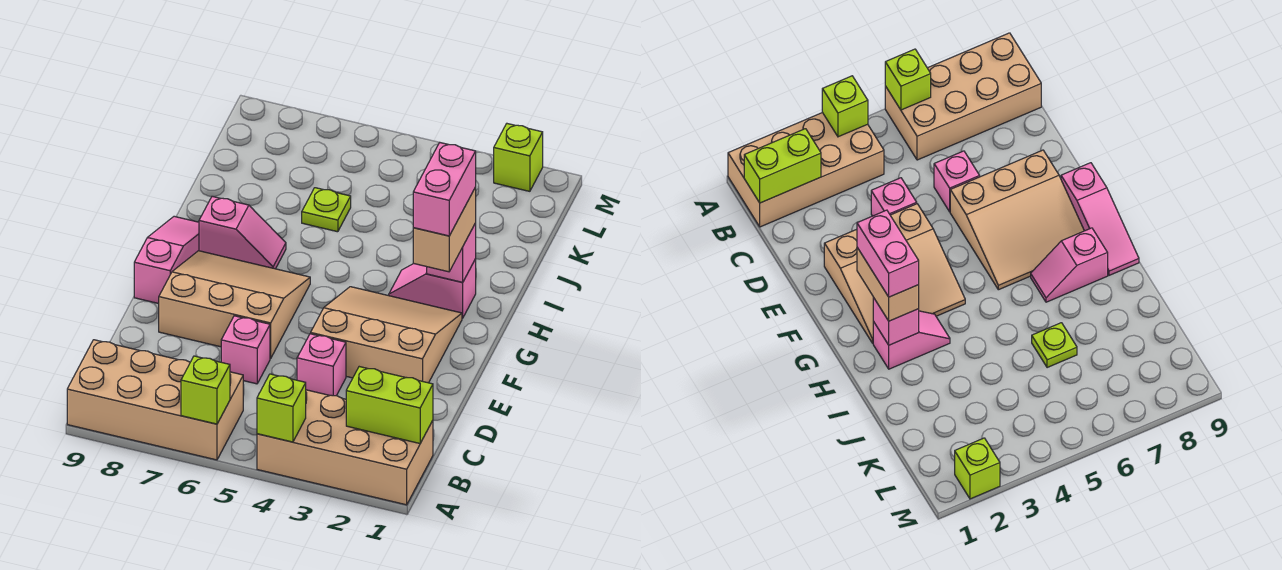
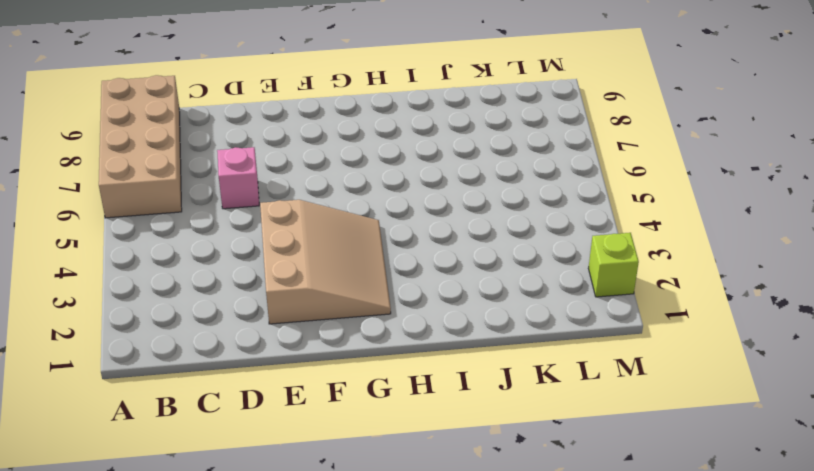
none -> tan 2x4 brick [257,390,433,505]
none -> pink 1x1 brick [297,334,346,396]
none -> tan 3x3 slope [159,251,310,358]

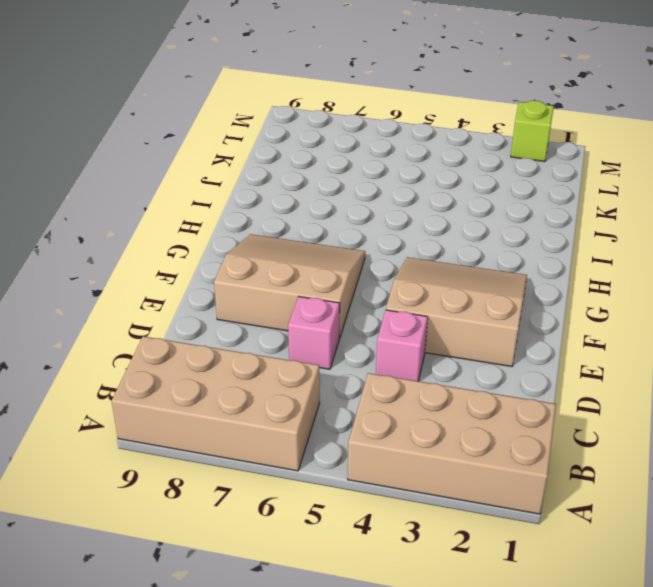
none -> pink 1x3 slope [134,216,199,304]
none -> pink 1x2 slope [389,259,476,318]
none -> pink 1x2 slope [199,196,286,269]

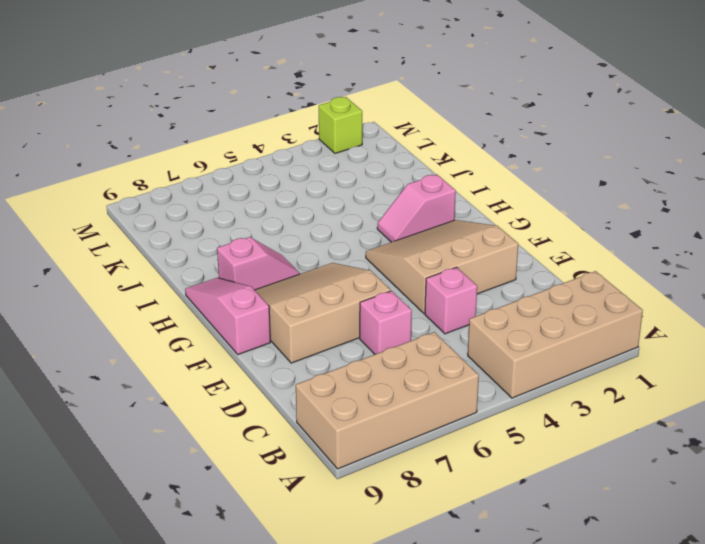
none -> lime 1x1 plate [302,188,351,232]
none -> lime 1x1 brick [257,374,306,442]
none -> lime 1x1 brick [181,356,230,424]

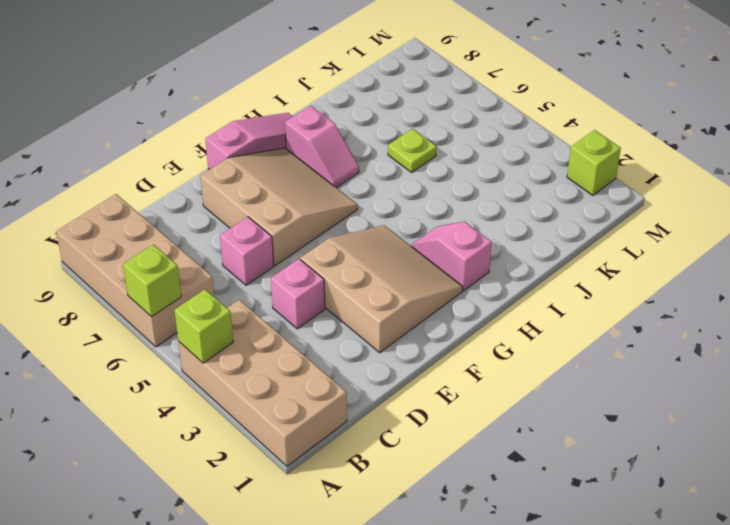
none -> lime 1x2 brick [346,367,433,443]
none -> pink 1x1 brick [427,223,476,282]
none -> tan 1x2 brick [413,187,476,272]

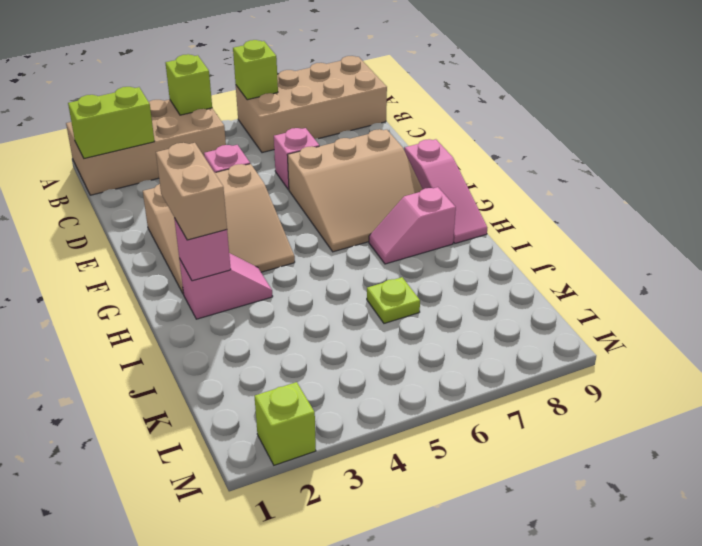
none -> pink 1x2 brick [413,142,476,236]

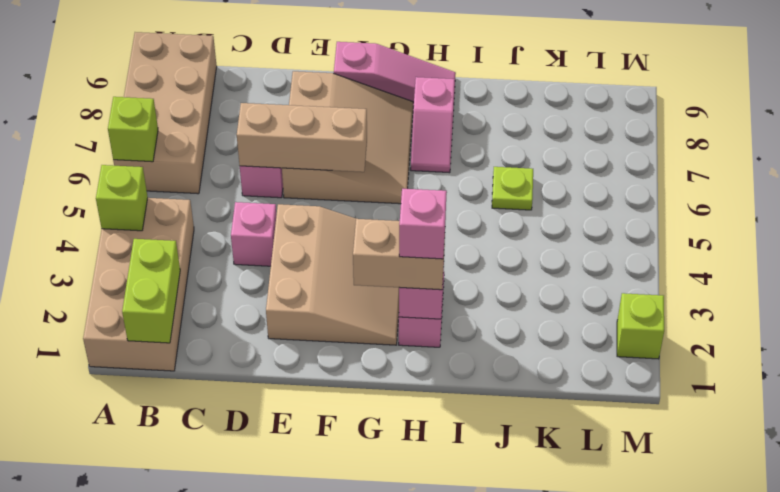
tan 1x3 brick [237,103,367,172] -> none
pink 1x1 brick [399,188,447,259] -> pink 1x2 brick [413,142,476,236]

